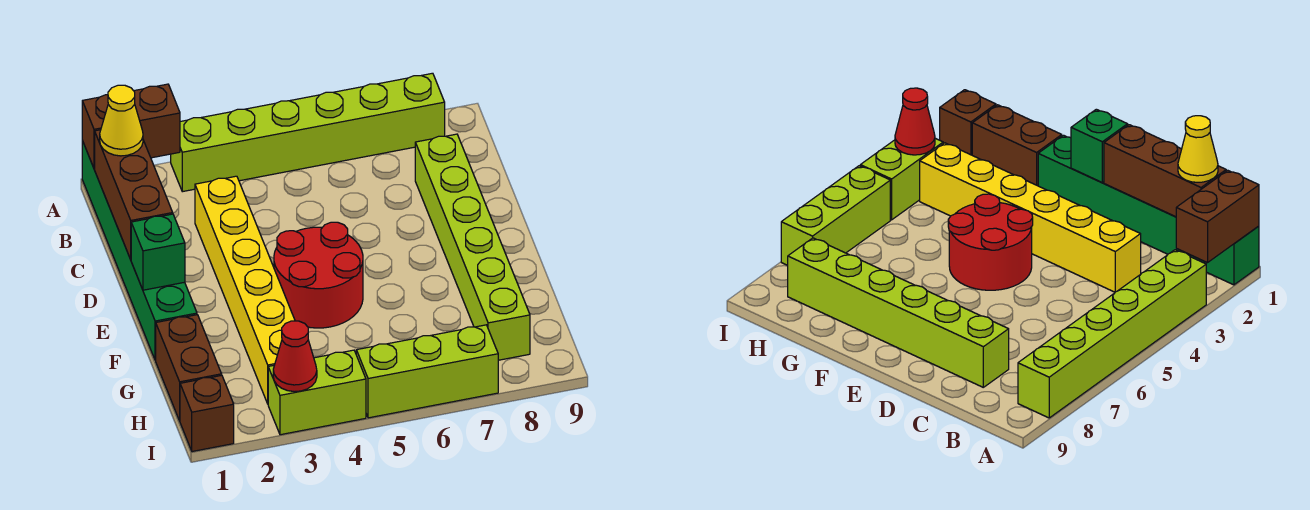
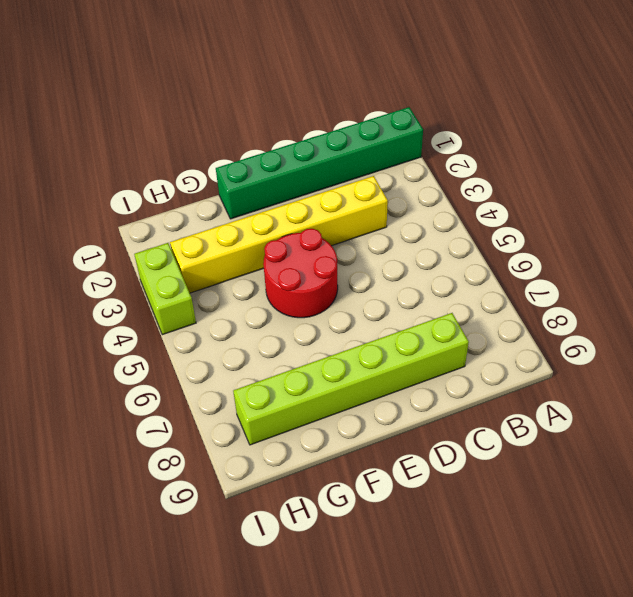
none -> lime 1x6 brick [171,73,445,192]
none -> brown 1x2 brick [156,315,222,421]
none -> brown 1x1 brick [180,375,234,452]

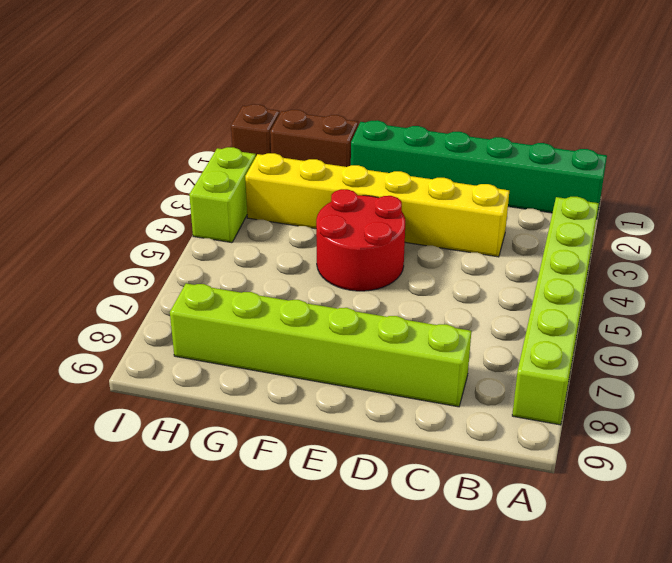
none -> lime 1x3 brick [356,325,498,418]
none -> brown 1x2 brick [82,84,180,169]
none -> brown 1x3 brick [95,130,173,260]

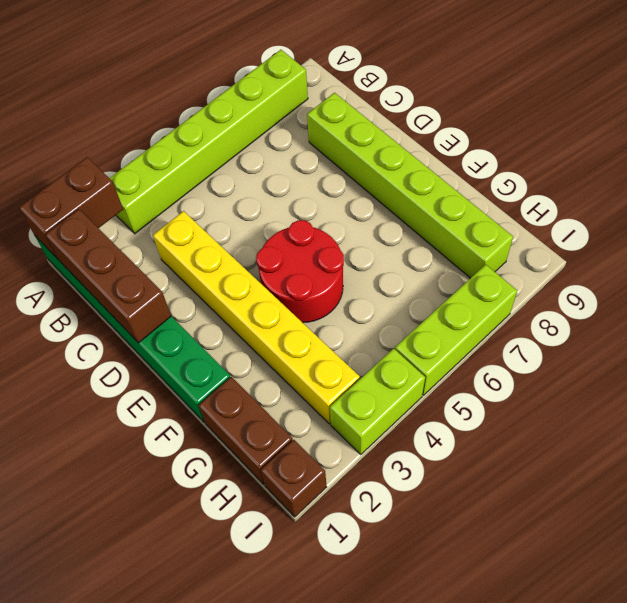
none -> green 1x1 brick [131,214,185,290]
none -> red 1x1 cone [273,321,317,392]
none -> yellow 1x1 cone [100,85,143,156]

